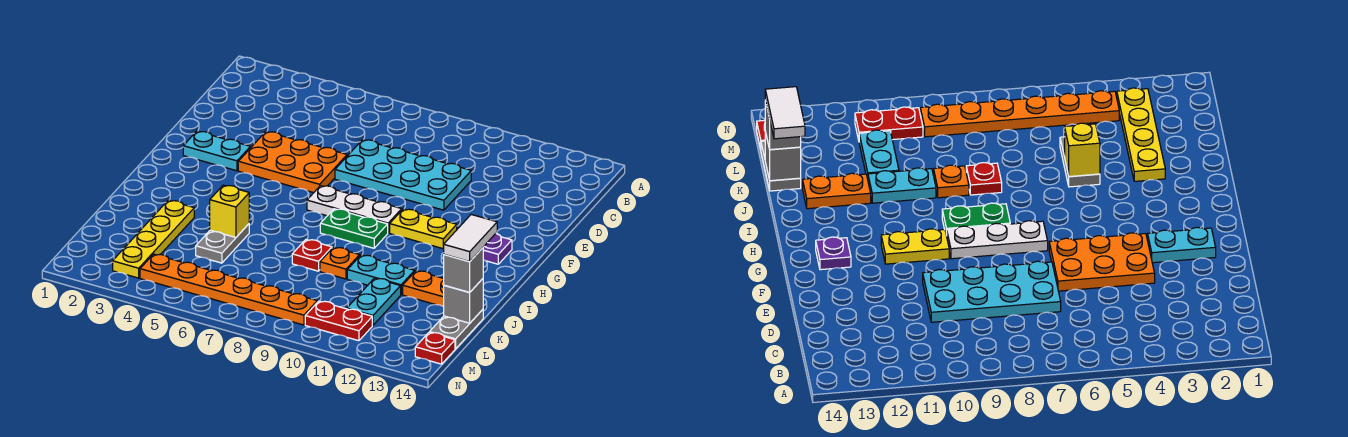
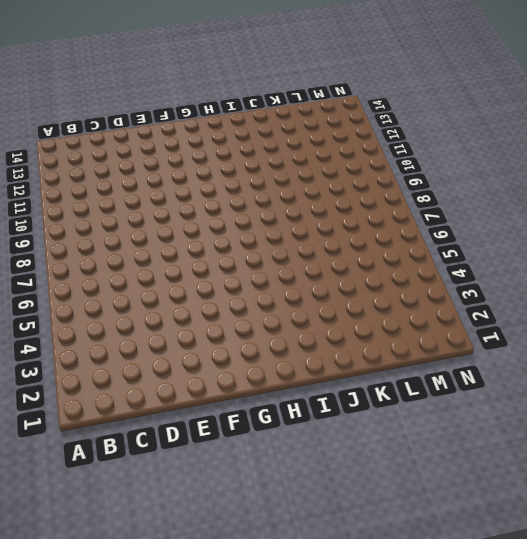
none -> cyan 2x4 plate [335,140,471,210]
none -> orange 2x3 plate [238,132,347,193]
none -> cyan 1x2 plate [183,131,250,171]

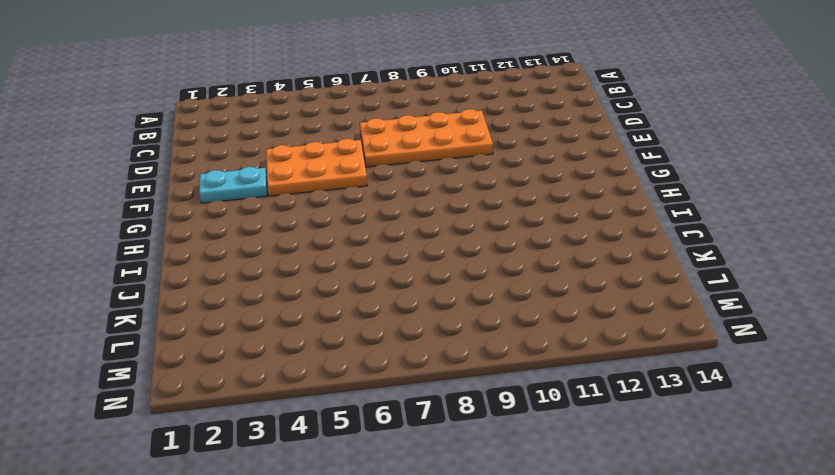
orange 2x4 plate [360,109,493,167] -> cyan 2x4 plate [335,140,471,210]
none -> white 1x3 plate [307,186,402,233]
none -> yellow 1x2 plate [390,209,457,249]
none -> purple 1x1 plate [483,234,512,264]

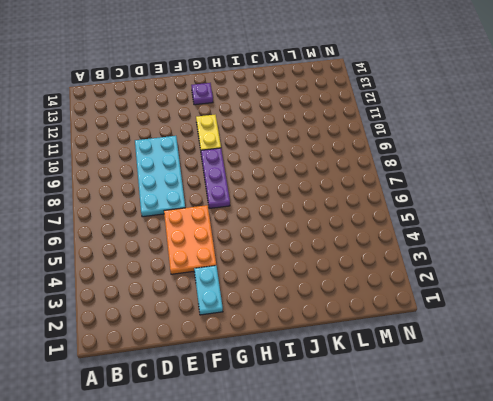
purple 1x3 plate [201,148,230,209] -> white 1x3 plate [307,186,402,233]
none -> green 1x2 plate [320,209,388,248]
none -> yellow 1x4 plate [113,200,194,278]
none -> grey 1x2 plate [196,224,249,263]

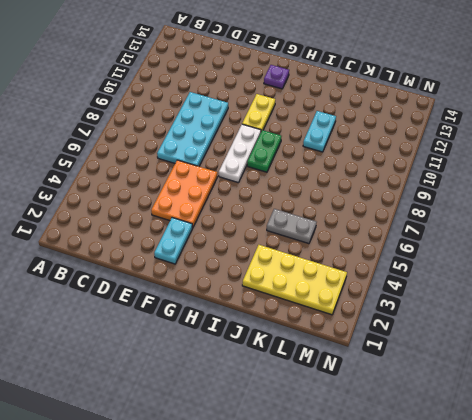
yellow 2x4 plate [242,245,347,315] -> yellow 1x4 plate [113,200,194,278]
none -> red 1x1 plate [292,240,332,271]
none -> orange 1x1 plate [320,247,360,279]
none -> orange 1x2 plate [403,271,444,307]

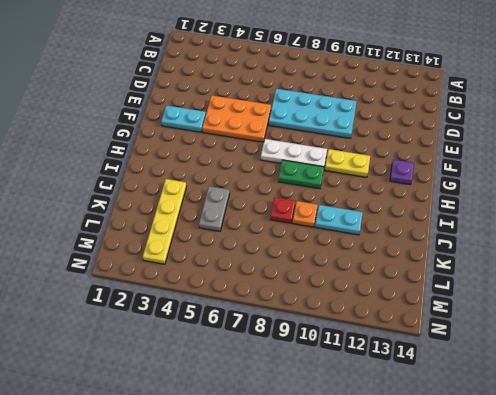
none -> orange 1x2 plate [403,271,444,307]
none -> cyan 1x2 plate [347,278,401,325]
none -> grey 1x2 plate [430,310,483,349]

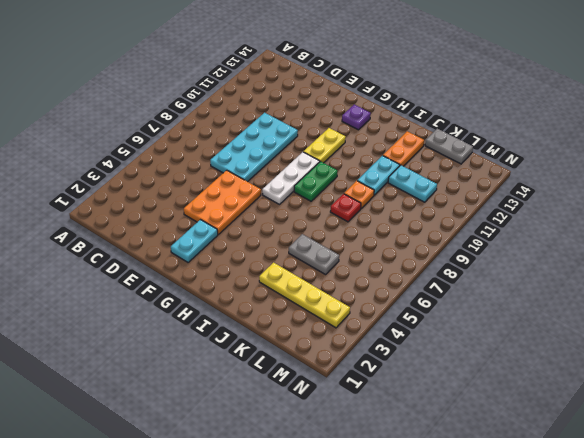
none -> orange 1x6 plate [140,254,317,325]
none -> red 1x2 plate [305,301,372,341]
none -> red 1x1 plate [415,332,455,364]

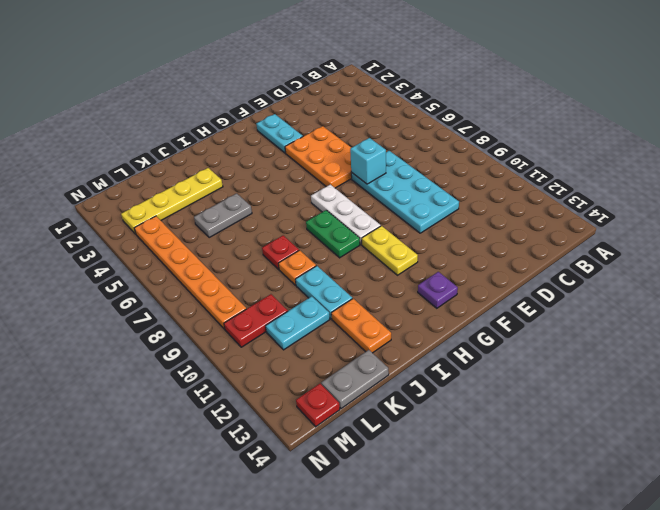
cyan 1x1 brick [350,138,386,184] -> none
red 1x2 plate [224,294,288,347] -> red 1x2 plate turned to [305,301,372,341]
none -> yellow 1x1 brick [210,185,249,237]
none -> grey 1x1 brick [444,279,483,323]
none -> grey 1x1 brick [444,248,483,292]

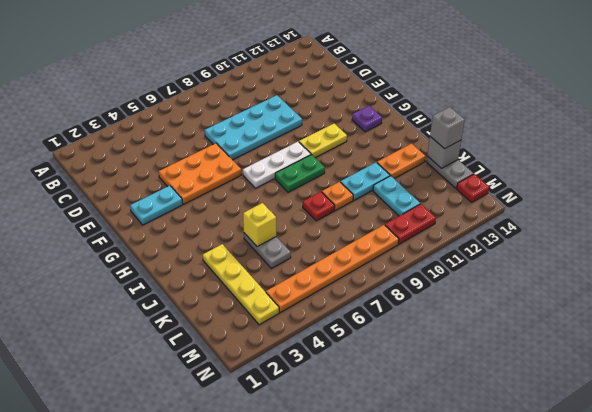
none -> white 1x2 tile [443,215,497,262]

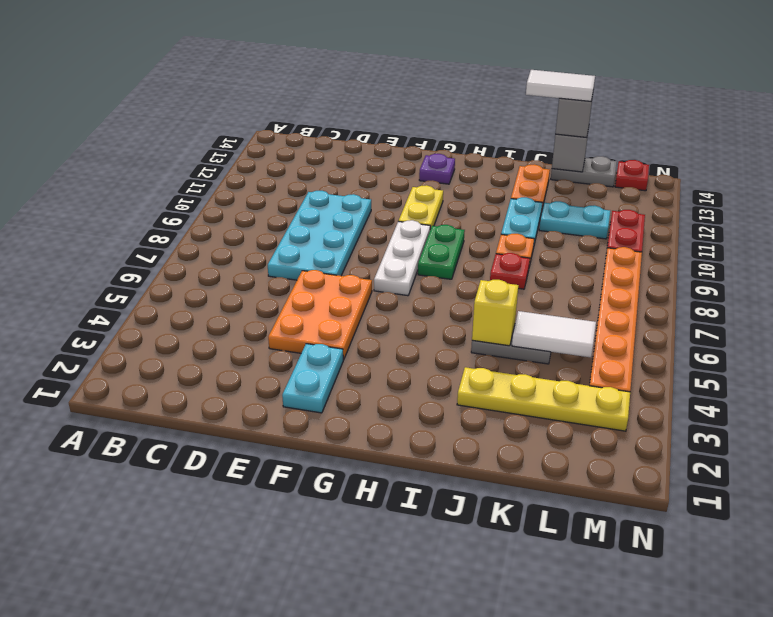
white 1x2 tile [512,311,596,357] -> none

